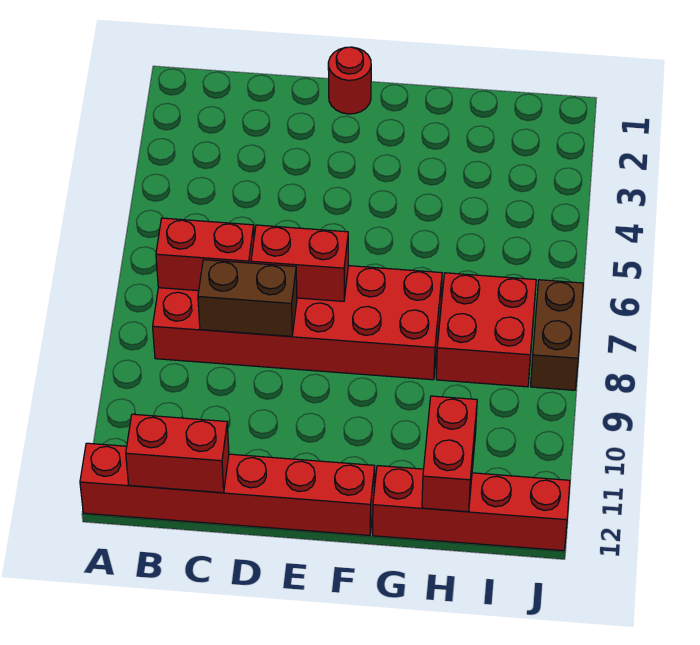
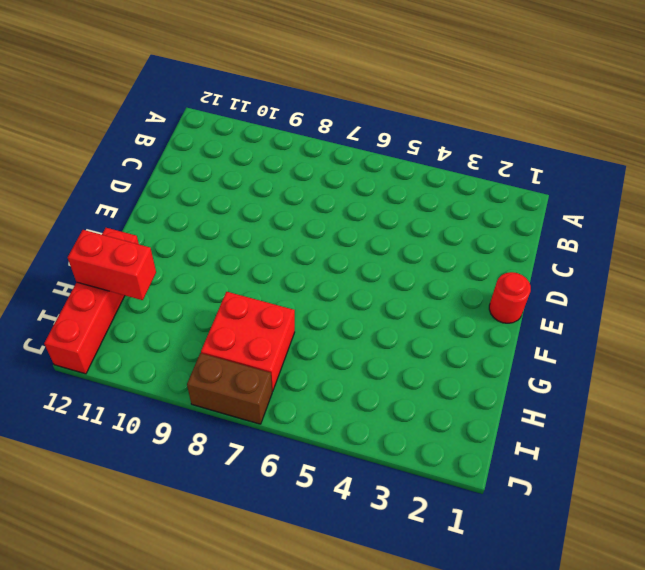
none -> red 1x6 brick [80,443,375,536]
none -> red 2x6 brick [153,266,442,380]

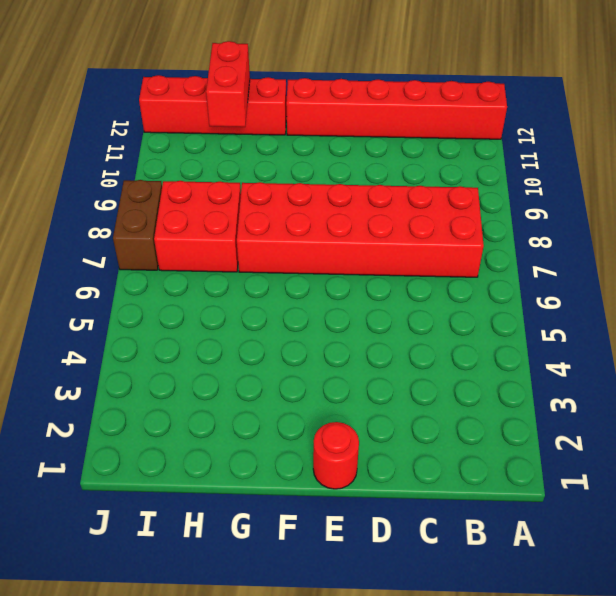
none -> red 1x2 brick [156,218,254,291]
none -> red 1x2 brick [126,414,229,493]

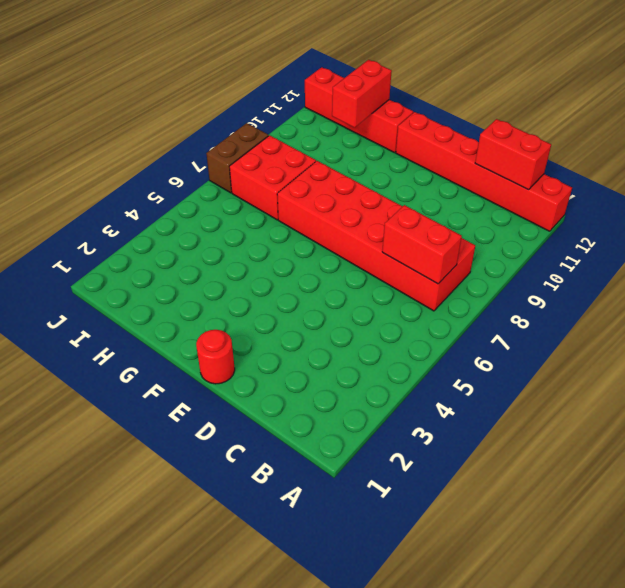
none -> brown 1x2 brick [198,260,297,336]
none -> red 1x2 brick [251,225,348,301]

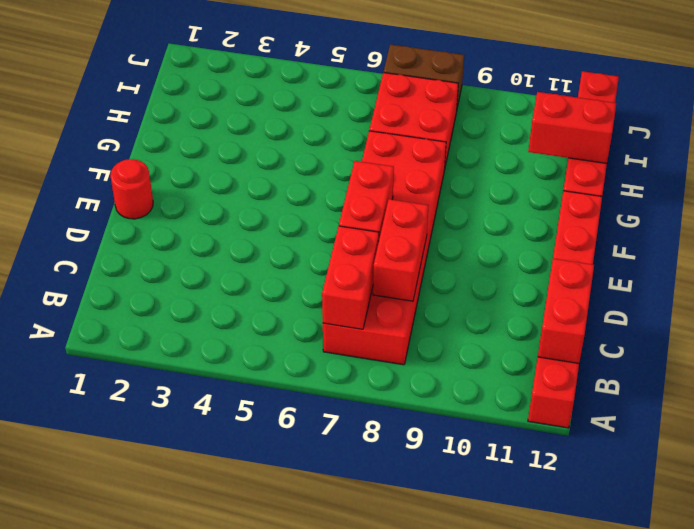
red 1x2 brick [373,199,428,301] -> brown 1x2 brick [198,260,297,336]

